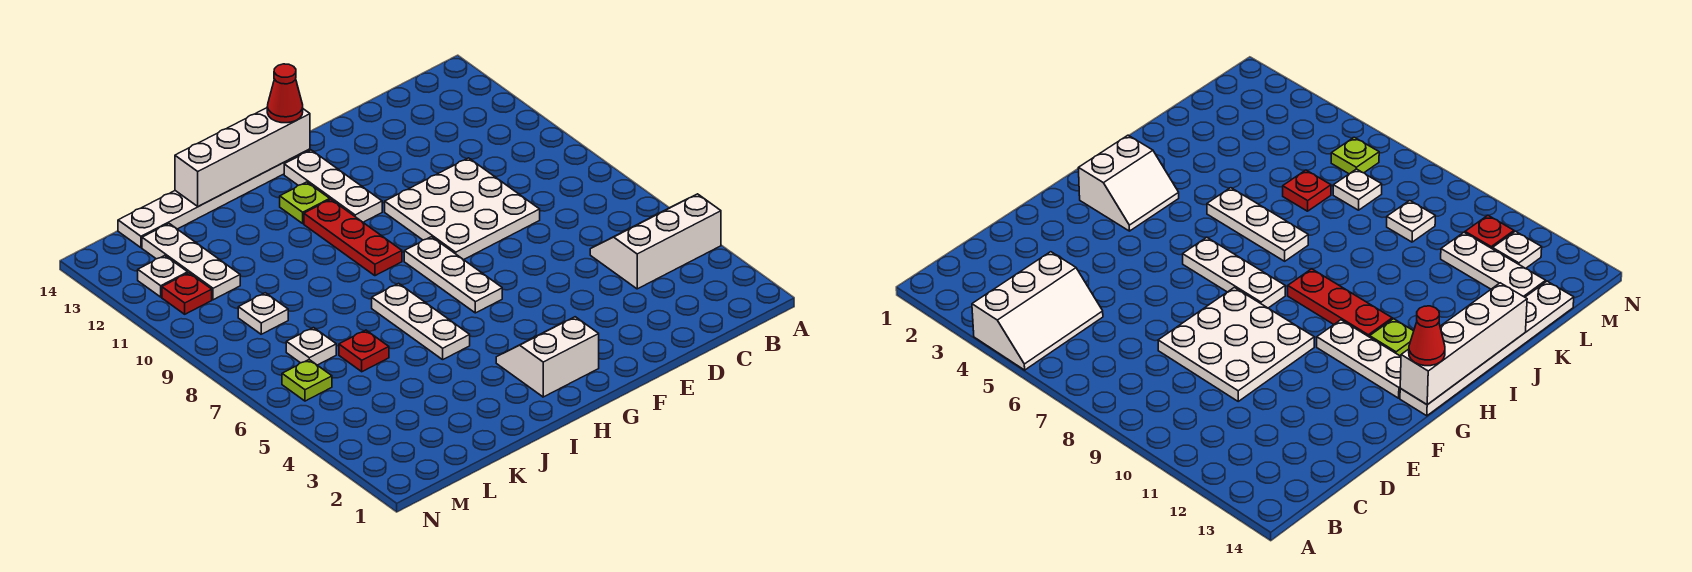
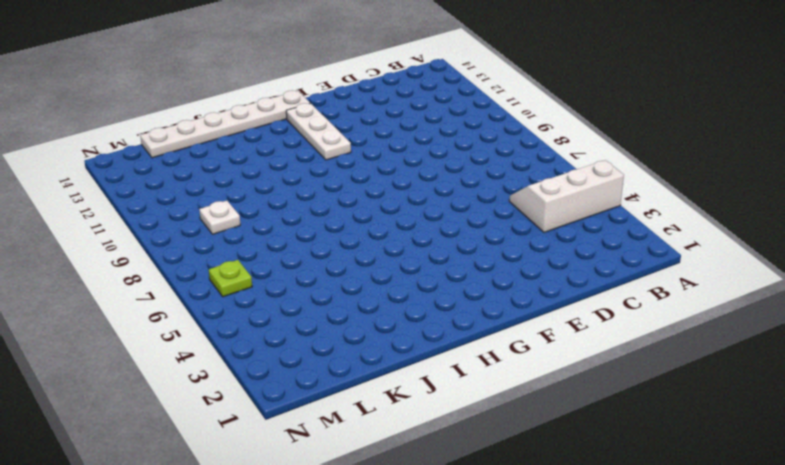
none -> white 3x3 plate [385,158,540,260]
none -> white 2x2 slope [496,317,599,397]
none -> white 1x3 plate [404,237,502,313]

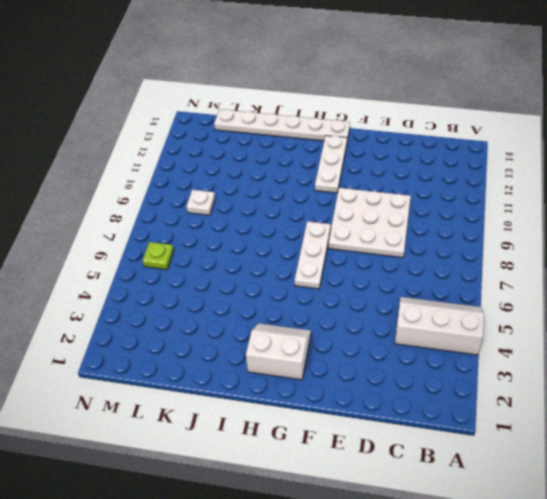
none -> red 1x3 plate [304,199,402,276]
none -> lime 1x1 plate [280,182,330,223]
none -> white 1x3 plate [372,283,470,360]

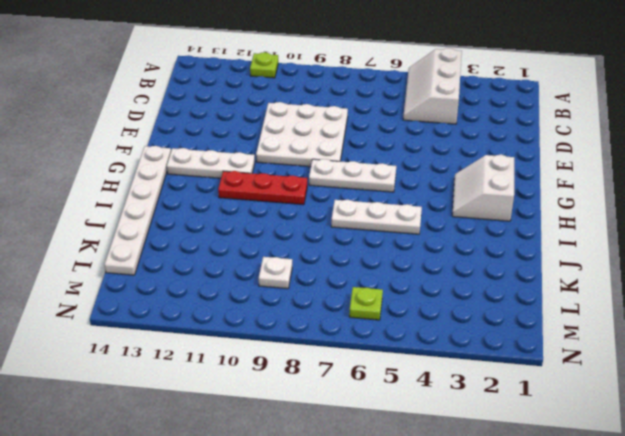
lime 1x1 plate [250,52,278,78] -> lime 1x1 plate moved to [280,182,330,223]
none -> red 1x1 plate [339,330,389,372]
none -> white 1x1 plate [286,328,336,365]
none -> white 1x3 plate [142,224,240,300]

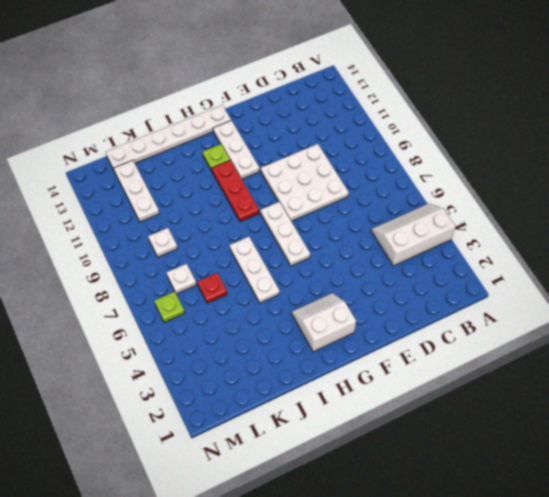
none -> red 1x1 plate [162,273,212,314]
none -> white 1x1 plate [138,255,188,297]
none -> white 1x4 brick [175,108,310,207]

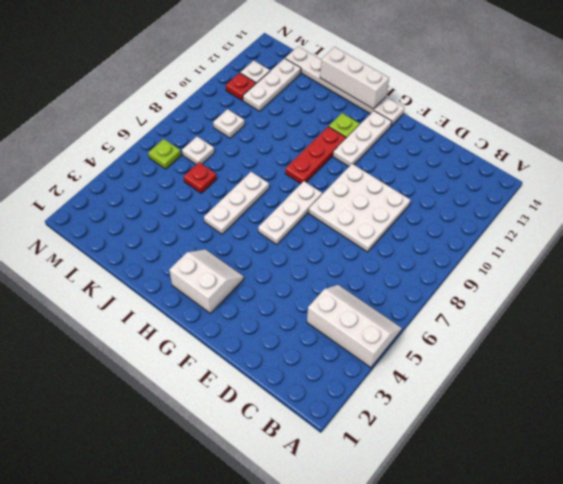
white 1x3 brick [320,47,389,109] -> white 1x4 brick [175,108,310,207]
none -> red 1x1 cone [267,64,303,123]

